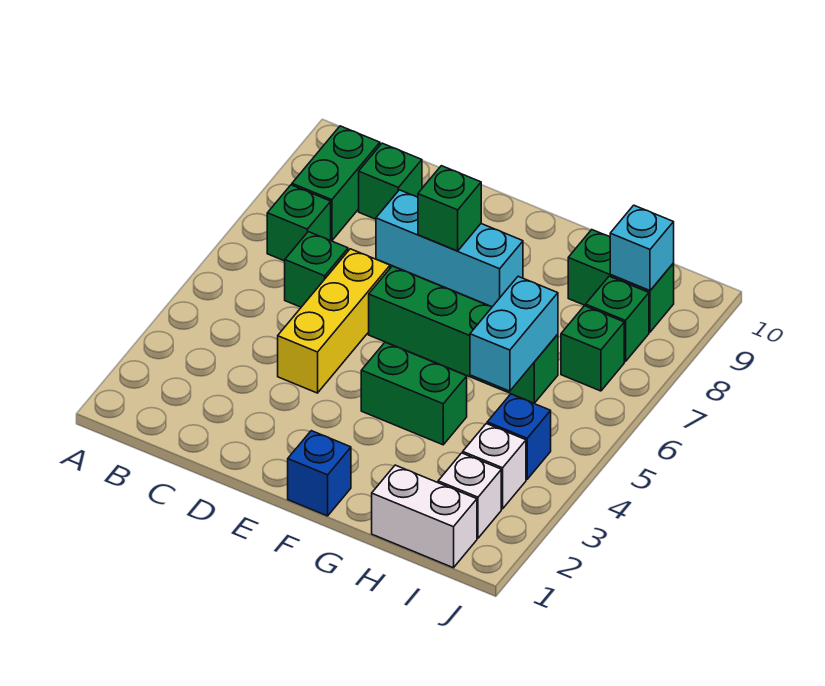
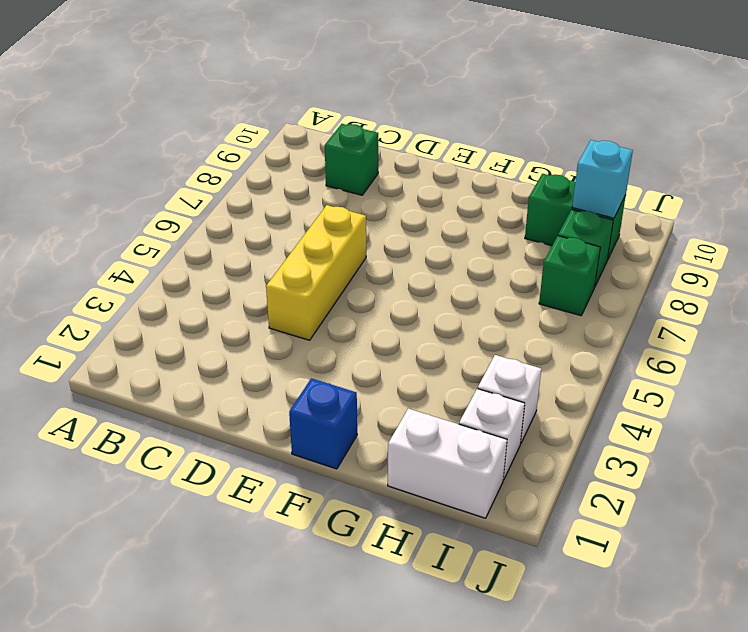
none -> green 1x1 brick [267,185,331,261]
none -> green 1x2 brick [292,126,380,241]
none -> green 1x1 brick [285,232,348,307]

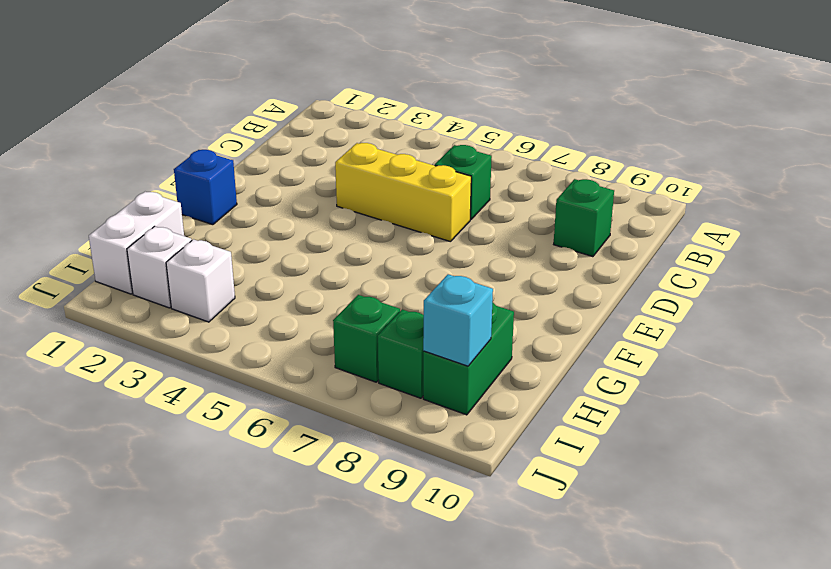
none -> green 1x1 brick [267,185,331,261]
none -> green 1x2 brick [292,126,380,241]
none -> cyan 1x3 brick [376,190,523,307]

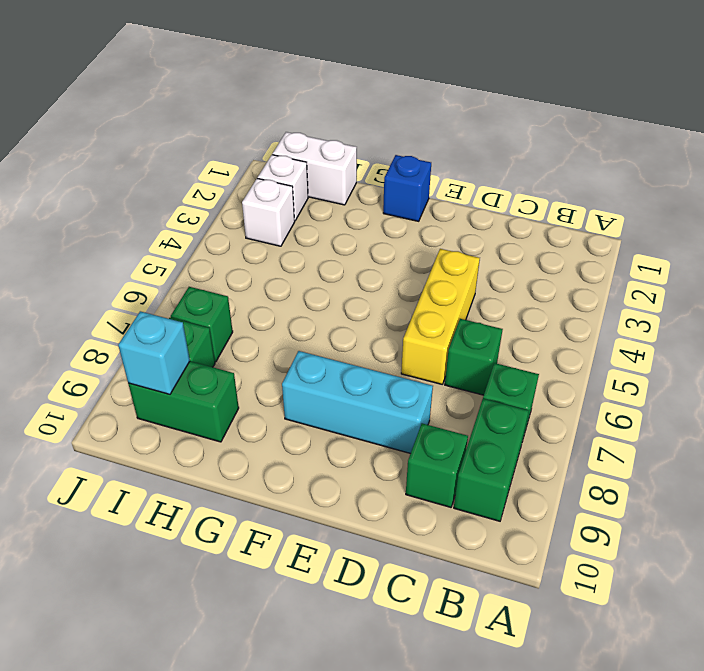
none -> green 1x4 brick [369,266,558,403]
none -> green 1x2 brick [361,342,467,445]
none -> blue 1x1 brick [487,394,551,479]

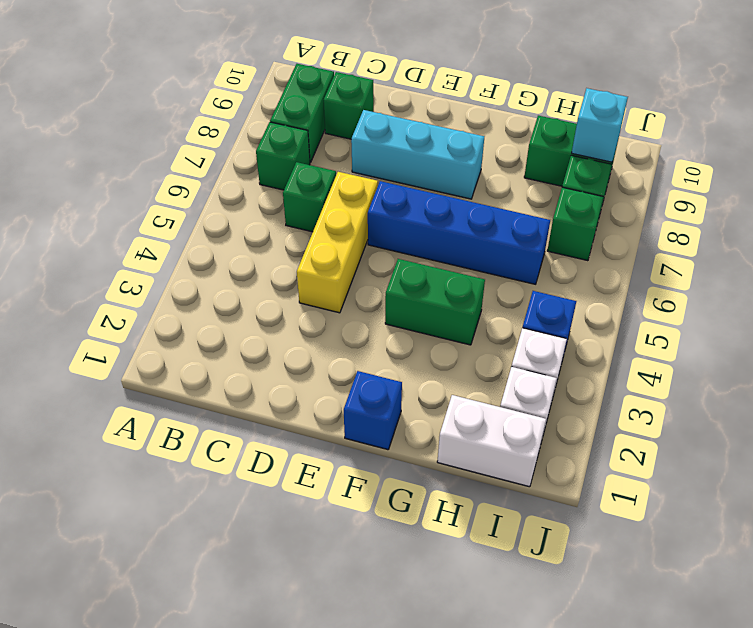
blue 1x4 brick [368,181,550,284] -> green 1x4 brick [369,266,558,403]
none -> green 1x1 brick [418,166,481,251]
none -> cyan 1x2 brick [470,276,558,391]

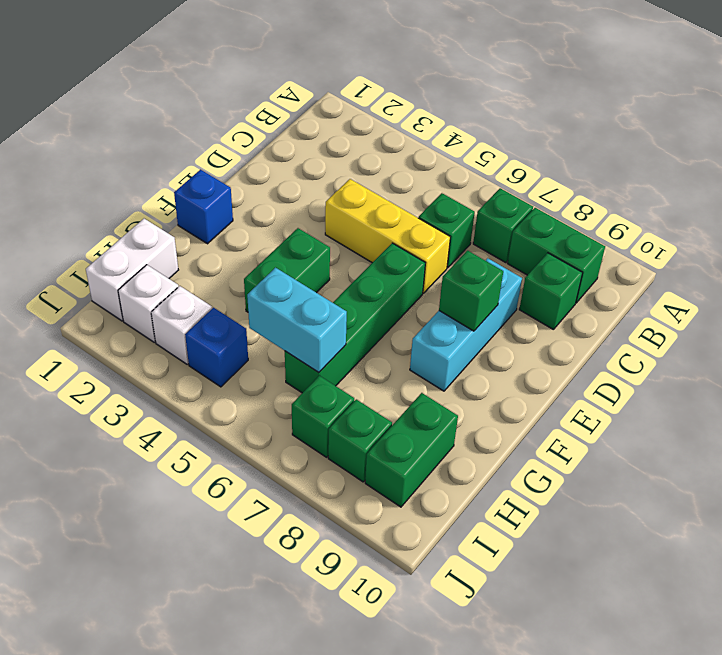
none -> cyan 1x1 brick [610,205,674,290]

